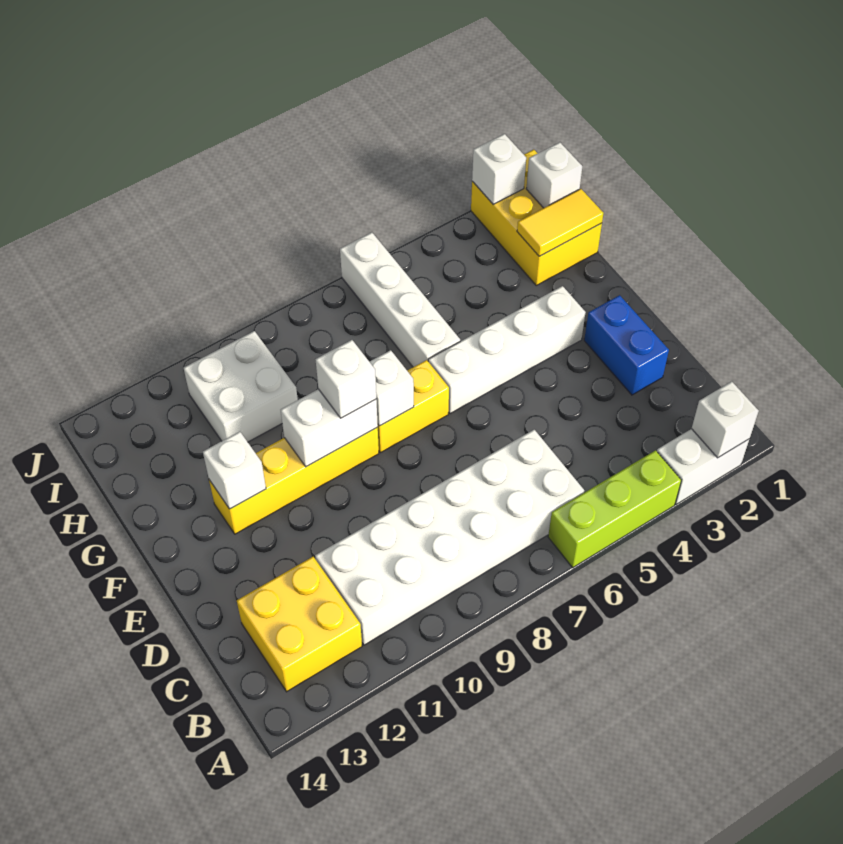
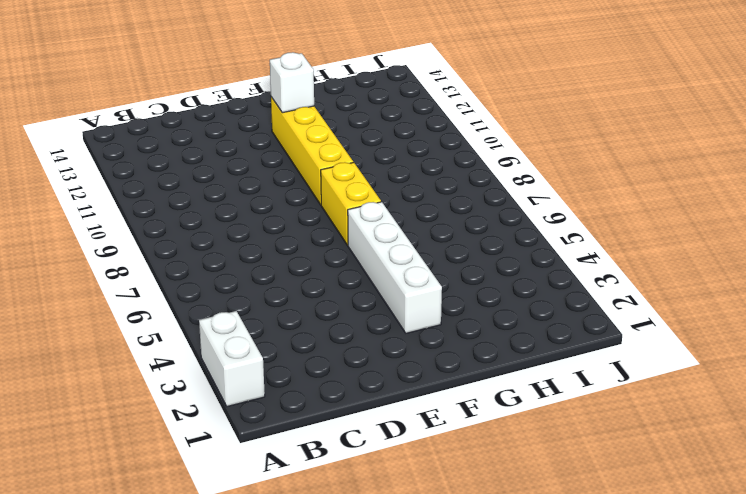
none -> lime 1x3 brick [548,450,681,567]
none -> white 2x6 brick [315,430,584,645]
none -> yellow 2x2 brick [237,557,362,692]

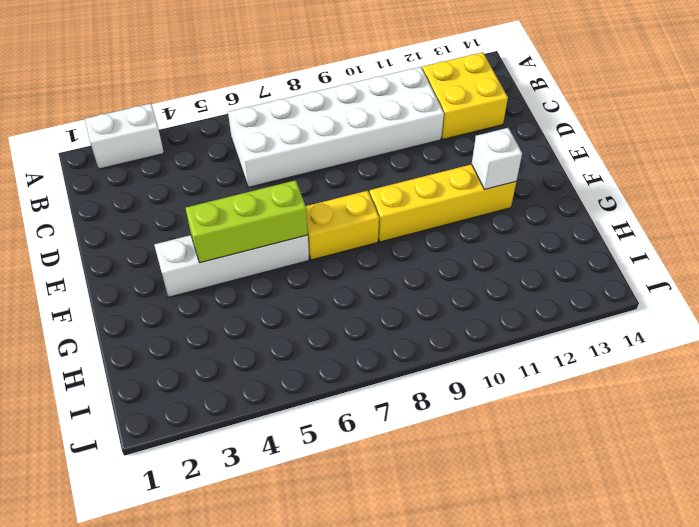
lime 1x3 brick [186,180,308,263] -> lime 1x3 brick moved to [548,450,681,567]
none -> blue 1x2 brick [584,295,669,395]
none -> white 1x4 brick [340,232,460,367]
none -> yellow 2x3 brick [471,150,602,285]

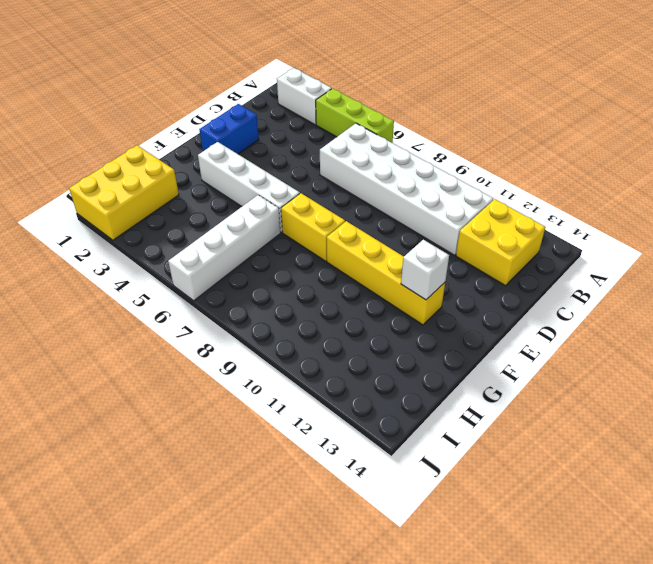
none -> white 2x2 brick [184,331,298,442]
none -> white 1x1 brick [692,382,759,458]
none -> white 1x1 brick [370,350,414,426]

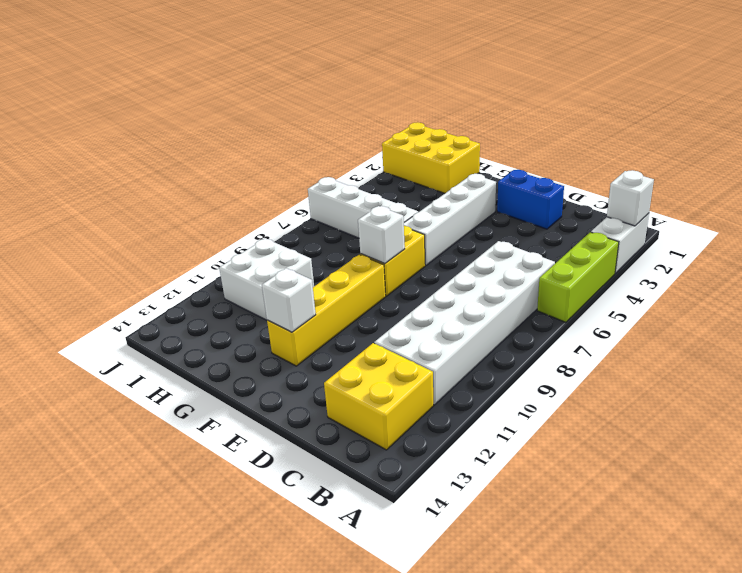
none -> white 1x2 brick [281,389,378,467]
none -> yellow 1x2 tile [517,189,603,256]
none -> white 1x1 brick [526,142,582,208]

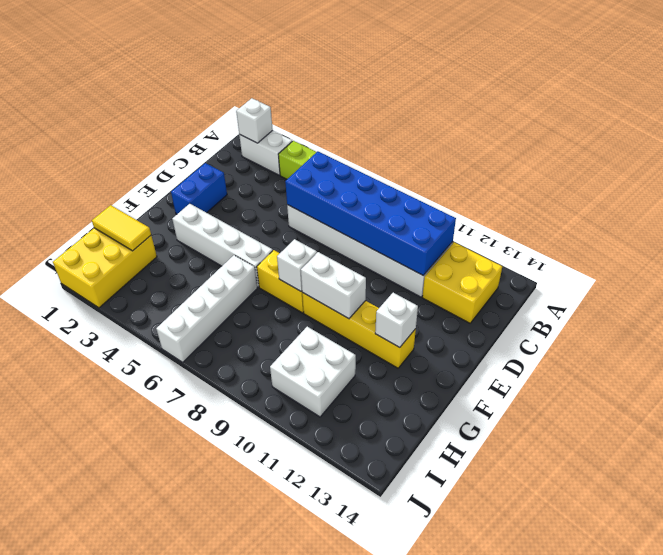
blue 2x6 brick [285,151,456,275] -> none
none -> white 1x1 brick [526,142,582,208]
none -> white 1x1 brick [472,134,526,204]
none -> white 1x1 brick [316,340,376,418]

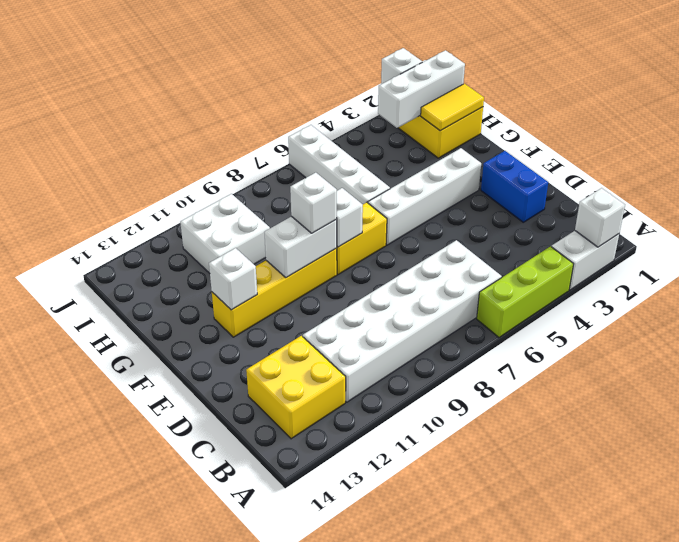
white 1x3 brick [378,50,465,128] -> white 1x1 brick [526,142,582,208]

